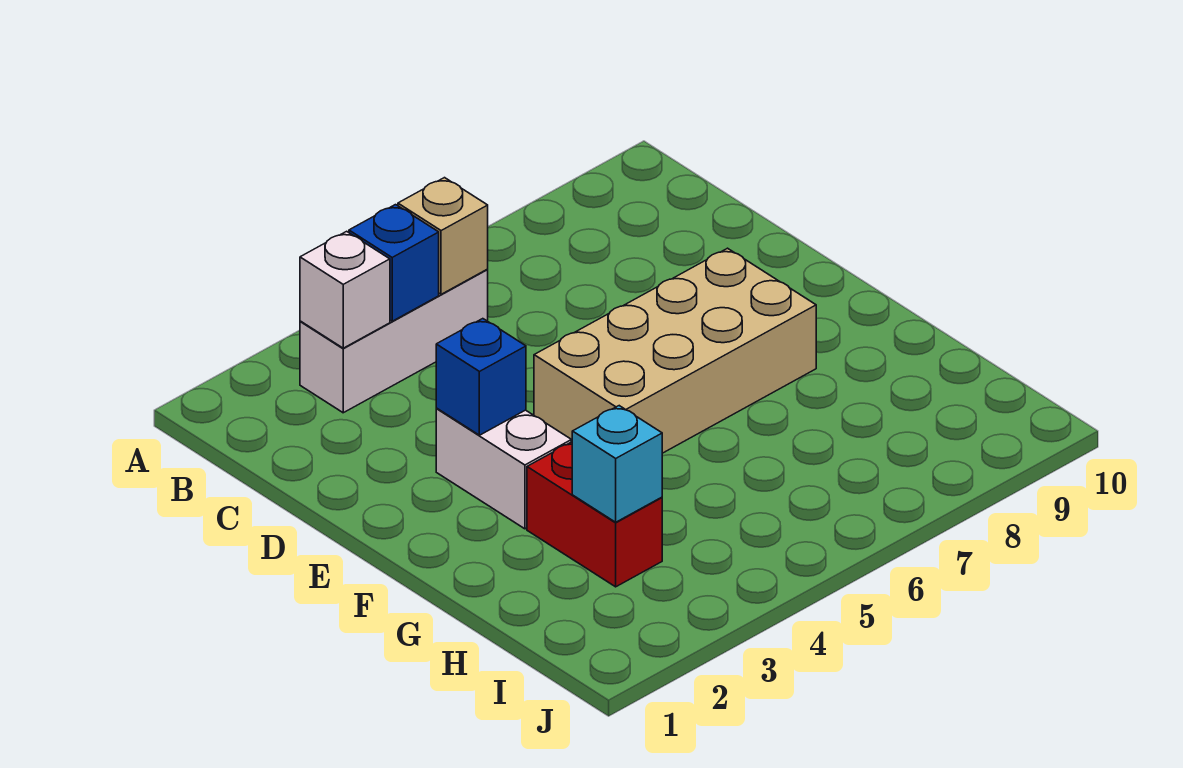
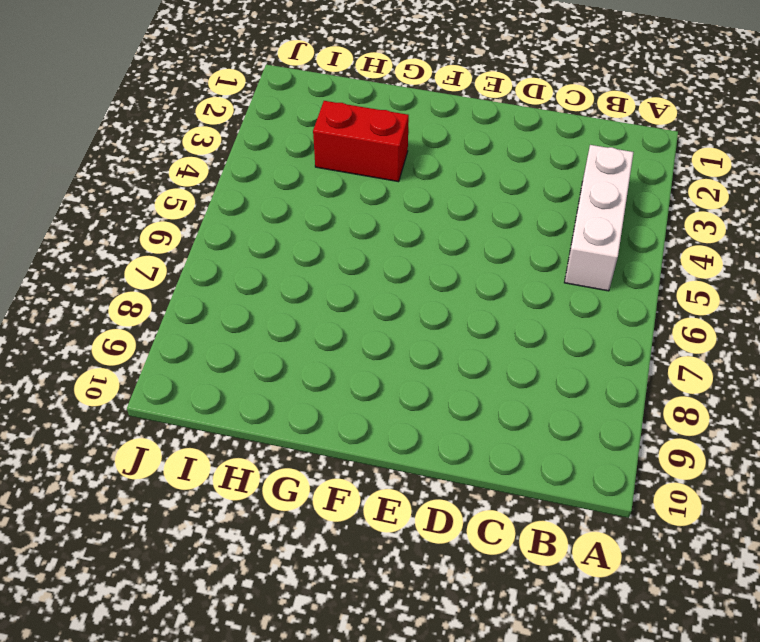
none -> white 1x2 brick [436,409,571,529]
none -> tan 2x4 brick [534,248,816,453]

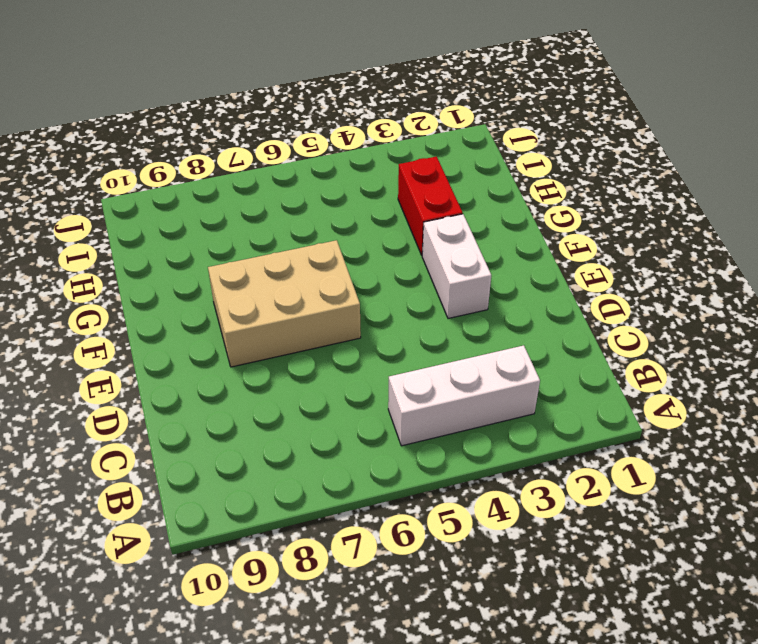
tan 2x3 brick [208,240,361,367] -> tan 2x4 brick [534,248,816,453]
none -> white 1x1 brick [300,231,390,348]
none -> blue 1x1 brick [349,205,439,321]

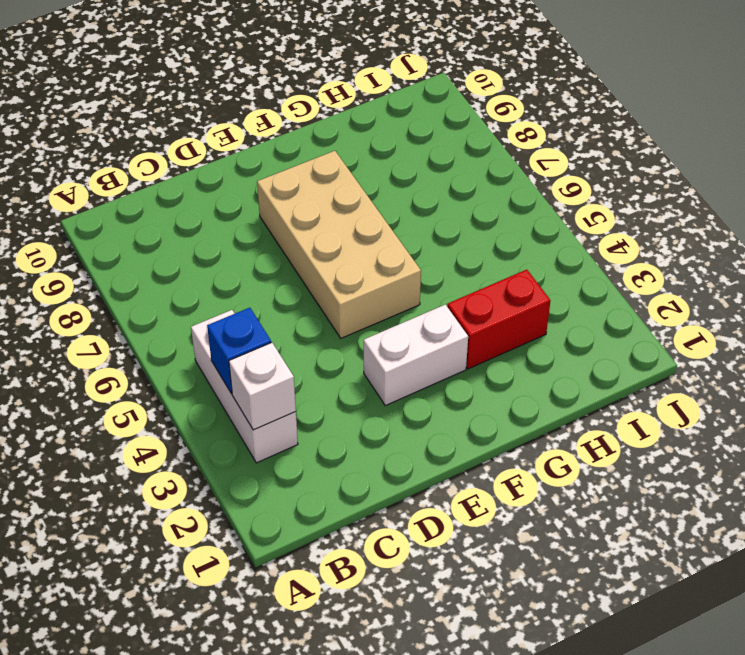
none -> tan 1x1 brick [398,178,488,294]
none -> blue 1x1 brick [436,319,526,435]

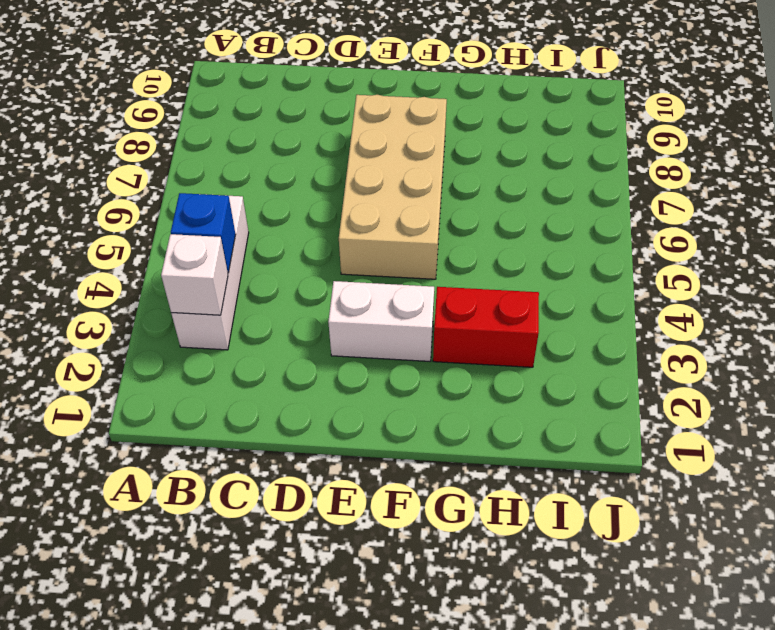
none -> tan 1x1 brick [398,178,488,294]
none -> blue 1x1 brick [436,319,526,435]

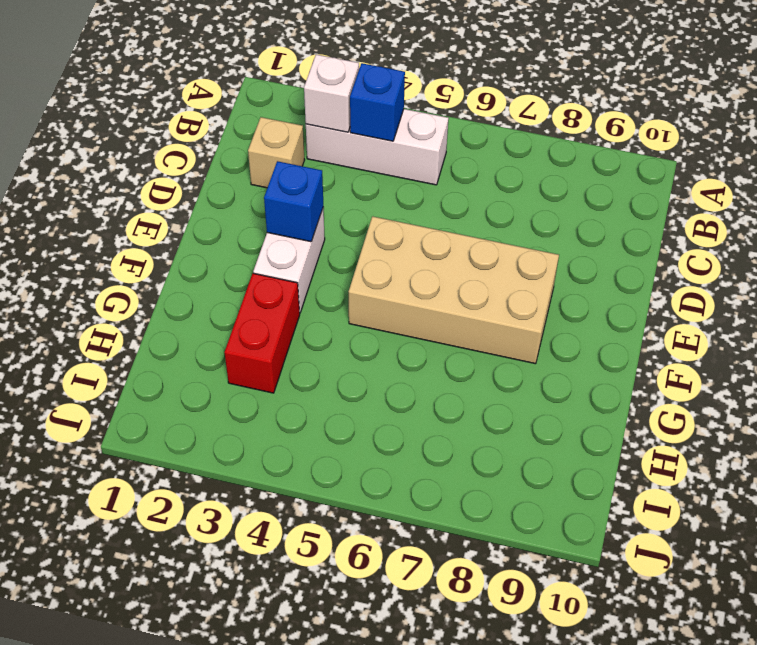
tan 1x1 brick [248,117,304,188] -> tan 1x1 brick moved to [398,178,488,294]
none -> cyan 1x1 brick [572,406,662,522]

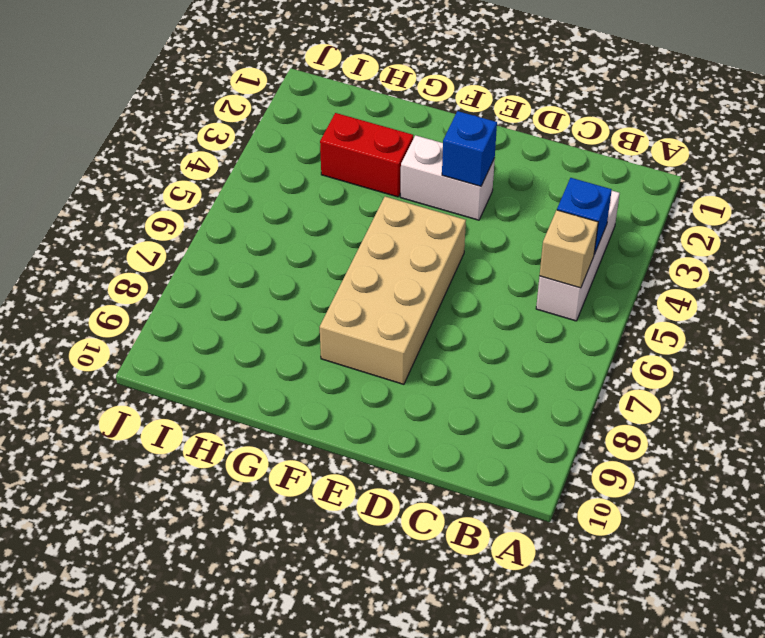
none -> white 1x1 brick [300,231,390,348]
none -> cyan 1x1 brick [572,406,662,522]

